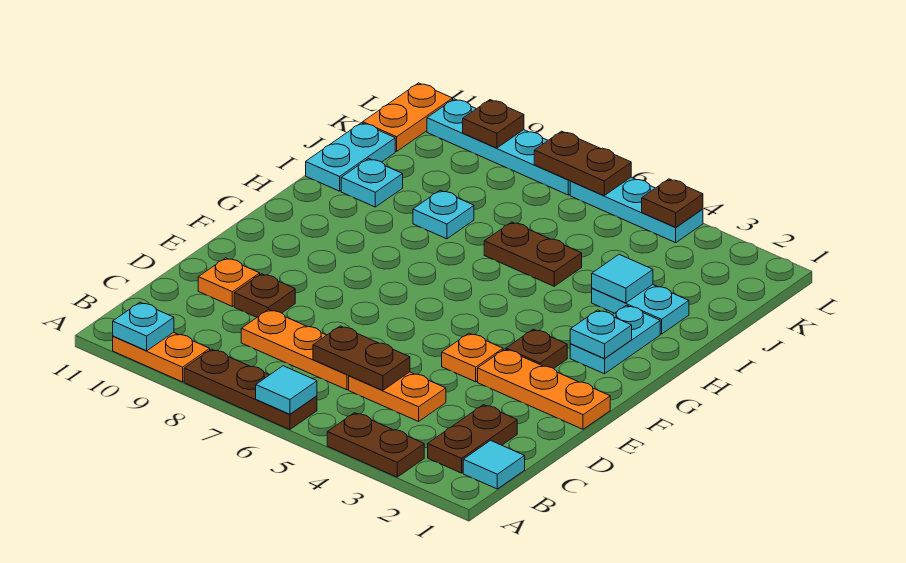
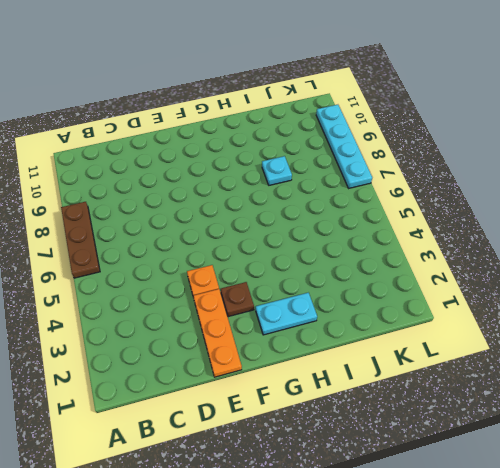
none -> brown 1x2 plate [327,413,424,477]
none -> orange 1x2 plate [113,332,210,382]
none -> cyan 1x1 tile [463,440,525,489]

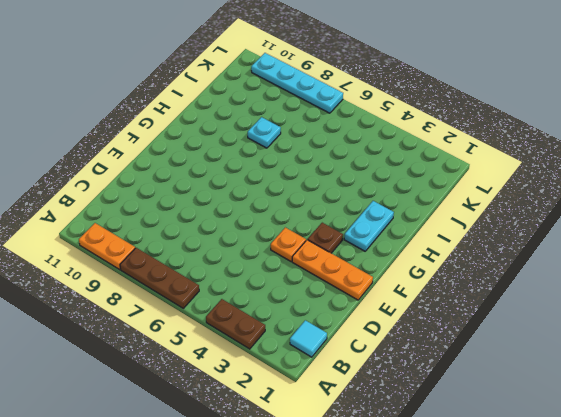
none -> brown 1x2 plate [428,405,517,473]
none -> orange 1x2 plate [349,372,446,421]
none -> orange 1x3 plate [241,309,349,390]

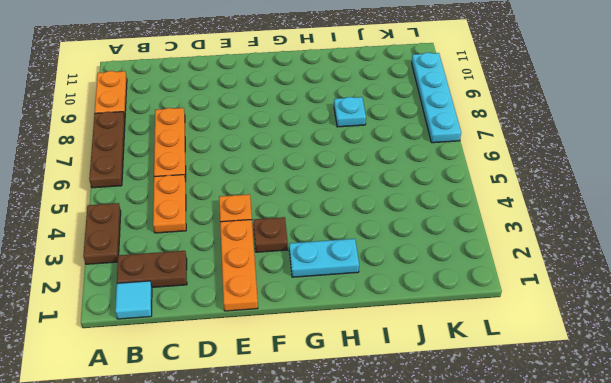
none -> brown 1x1 plate [234,274,295,317]
none -> orange 1x1 plate [198,258,260,306]
none -> cyan 1x2 plate [592,285,689,334]

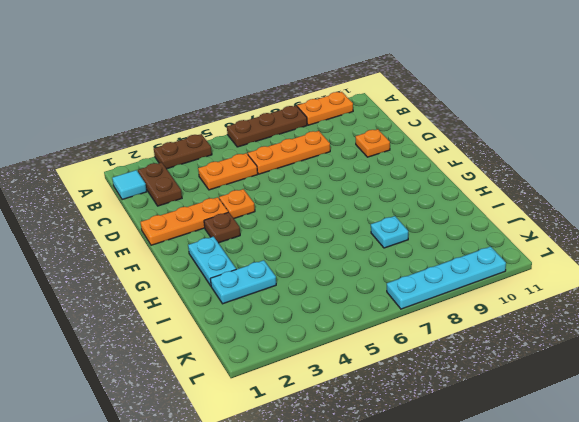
none -> brown 1x1 plate [234,274,295,317]
none -> brown 1x2 plate [484,222,582,286]
none -> cyan 1x1 plate [341,159,403,207]

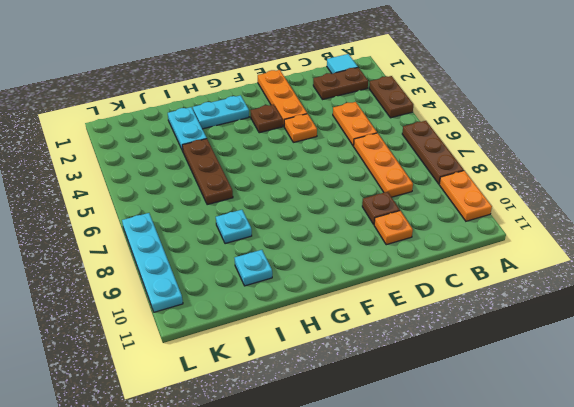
brown 1x3 plate [182,139,233,205] -> brown 1x2 plate [484,222,582,286]
none -> cyan 1x2 plate [306,123,395,191]
none -> orange 1x2 plate [363,83,453,151]
none -> cyan 1x3 plate [570,177,703,243]

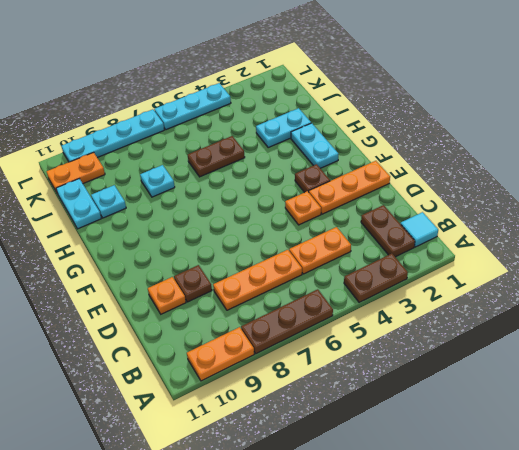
orange 1x2 plate [47,152,105,192] -> orange 1x2 plate turned to [363,83,453,151]
none -> cyan 1x1 tile [256,366,317,414]
none -> cyan 1x1 plate [113,302,174,351]
none -> brown 1x2 plate [313,326,410,390]

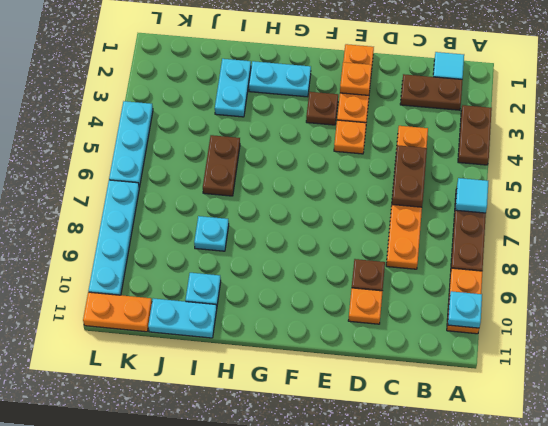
orange 1x1 plate [340,62,372,95] -> none
none -> cyan 1x1 plate [570,310,632,359]
none -> cyan 1x1 tile [592,254,653,303]
none -> brown 1x1 plate [642,179,703,227]

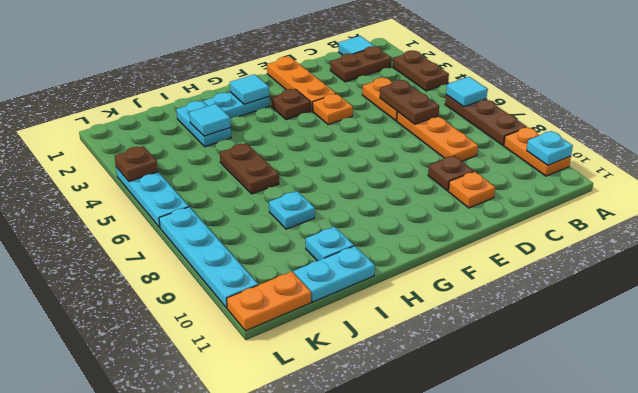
cyan 1x1 tile [230,74,269,104] -> cyan 1x1 plate [570,310,632,359]
none -> brown 1x2 plate [534,131,631,196]
none -> brown 1x1 plate [463,100,524,148]

